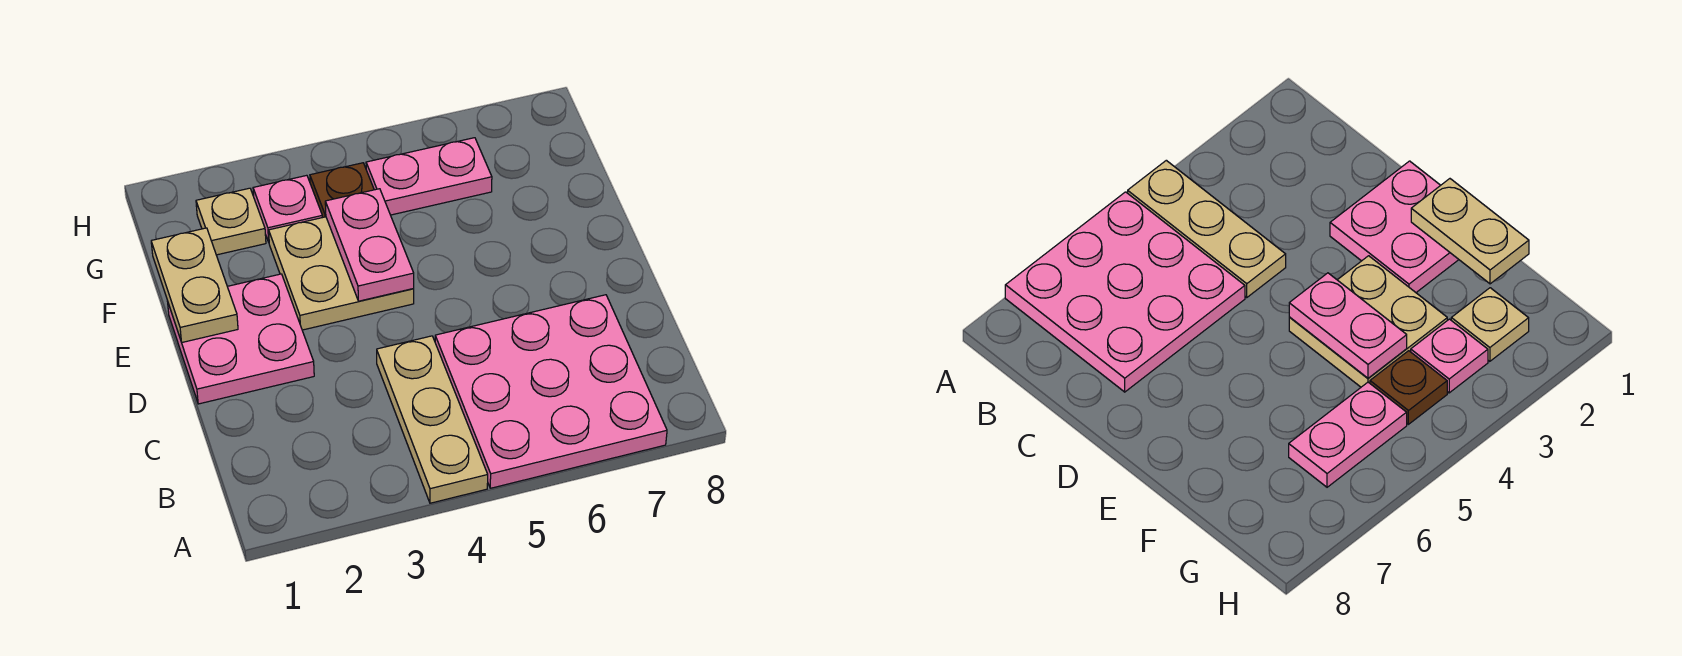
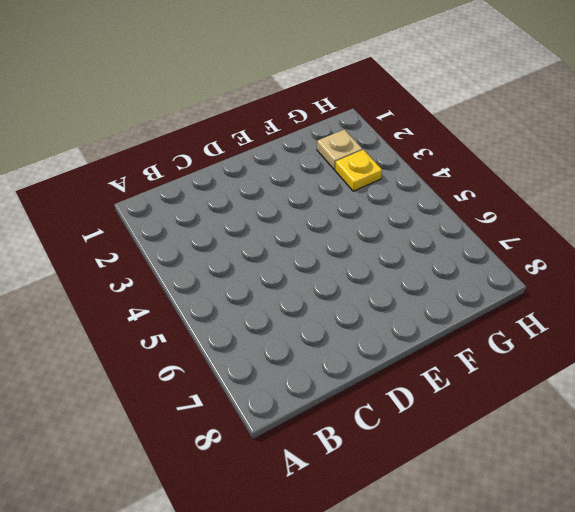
yellow 1x1 plate [335,150,382,191] -> pink 1x1 plate [253,175,322,242]
none -> tan 1x3 plate [377,336,488,503]
none -> pink 3x3 plate [435,295,667,488]

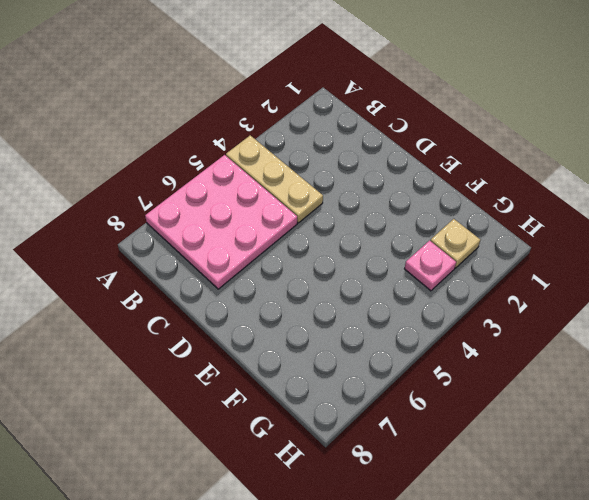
none -> pink 2x2 plate [168,274,314,404]
none -> tan 2x2 plate [269,217,414,330]

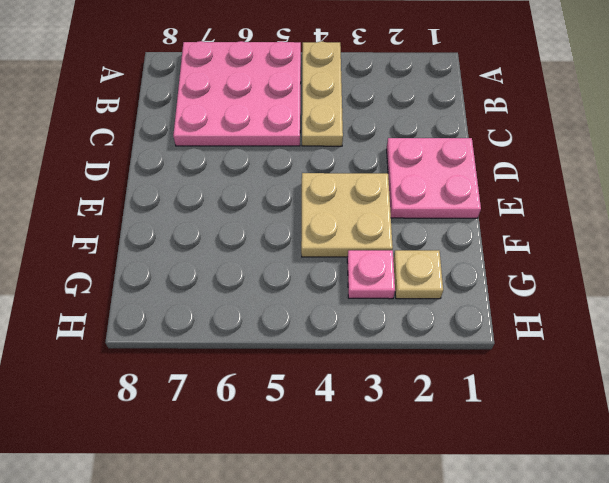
none -> brown 1x1 plate [310,163,374,218]
none -> pink 1x2 plate [366,138,492,215]

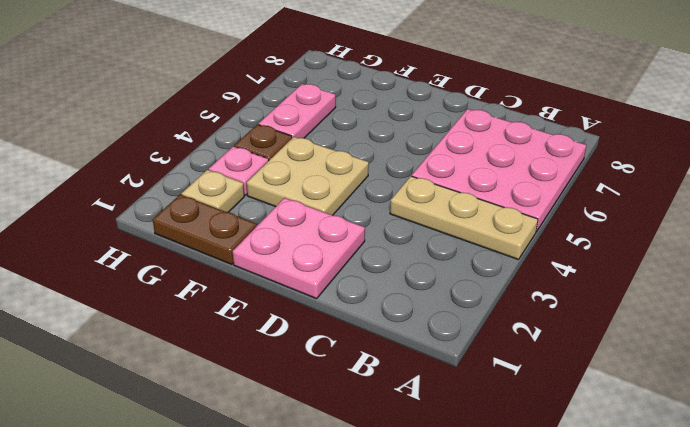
brown 1x2 plate [153,195,257,264] -> none
none -> tan 1x2 plate [151,228,238,342]
none -> pink 1x2 plate [325,189,414,301]

